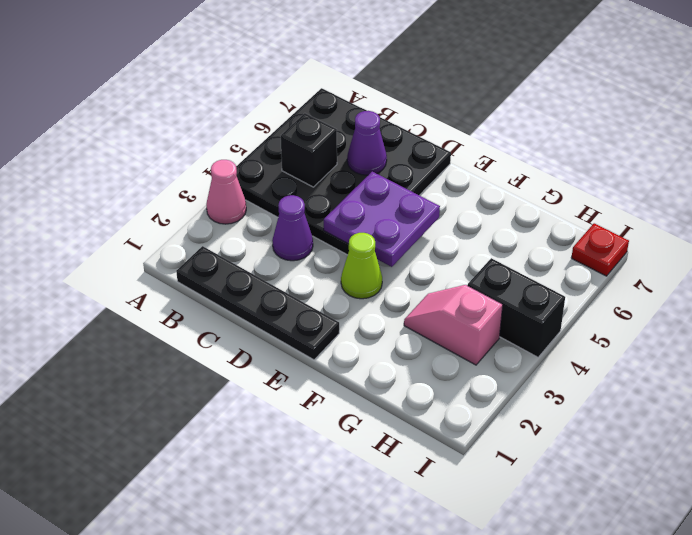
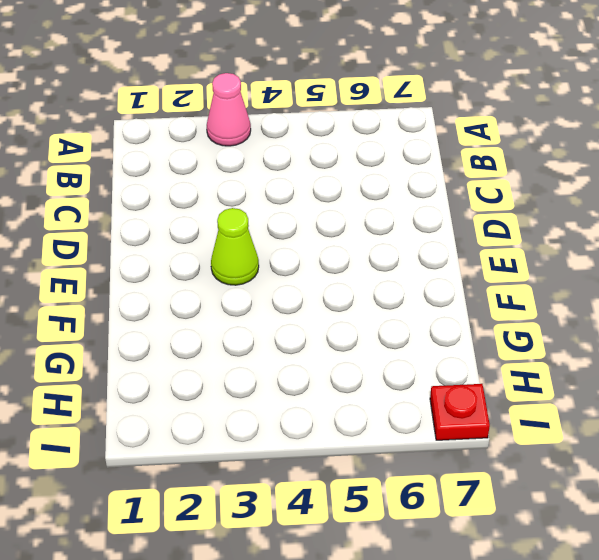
none -> black 4x4 plate [236,88,451,255]
none -> black 1x4 plate [176,246,339,360]

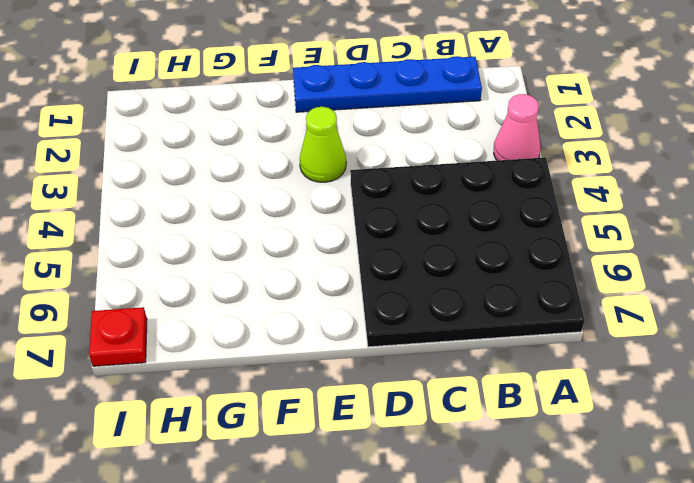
blue 1x4 plate [293,56,482,112] -> black 1x4 plate [176,246,339,360]
none -> purple 1x1 cone [272,195,313,261]
none -> pink 1x2 slope [404,285,503,365]

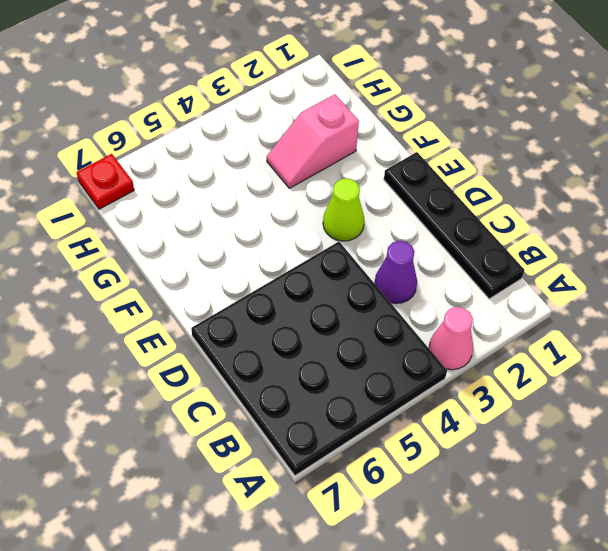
pink 1x2 slope [267,94,359,188] -> pink 1x2 slope turned to [404,285,503,365]
none -> black 1x2 brick [468,258,565,357]
none -> black 1x1 brick [281,113,337,187]

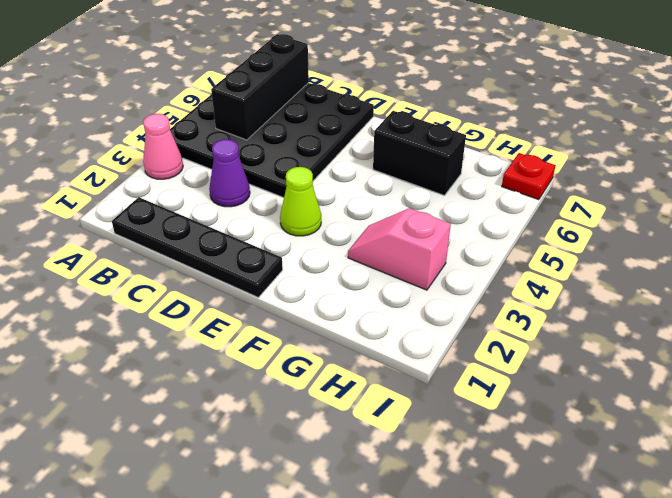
black 1x3 brick [211,34,309,140] -> black 1x1 brick [281,113,337,187]
black 1x2 brick [373,111,466,196] -> black 1x2 brick moved to [468,258,565,357]
none -> purple 1x1 cone [347,111,387,175]
none -> purple 2x2 plate [324,172,440,267]

